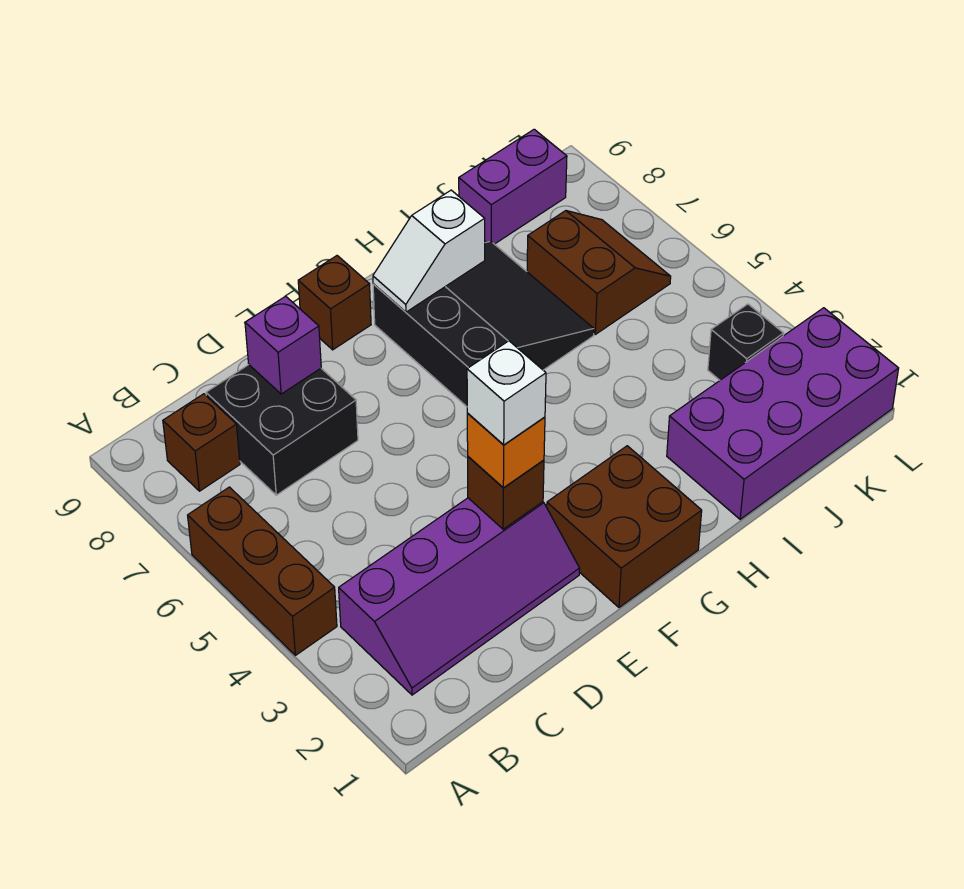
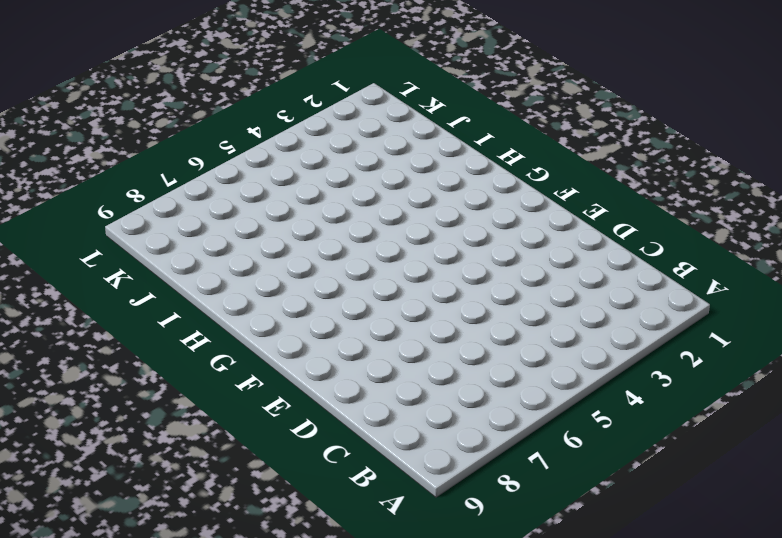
none -> brown 1x3 brick [188,487,337,655]
none -> purple 2x4 slope [339,498,580,695]
none -> brown 1x1 brick [163,394,240,491]

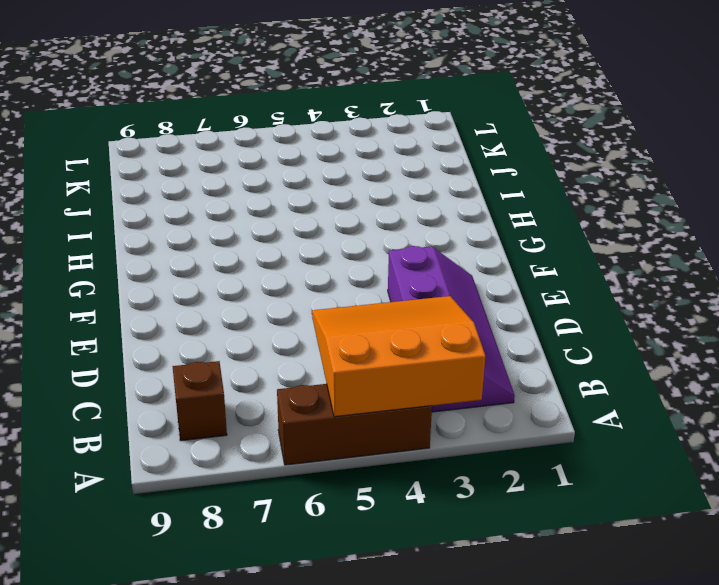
orange 3x3 slope [312,296,485,417] -> none
none -> black 2x2 brick [206,365,358,495]
none -> brown 2x2 brick [547,446,702,607]
none -> brown 1x1 brick [298,256,371,350]

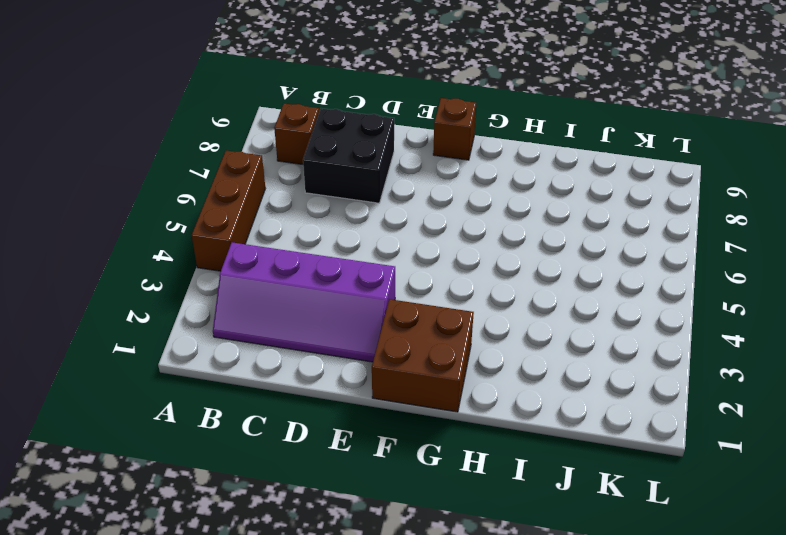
none -> black 3x3 slope [373,241,594,406]
none -> purple 2x4 brick [667,308,899,519]
none -> brown 2x2 slope [527,211,671,334]

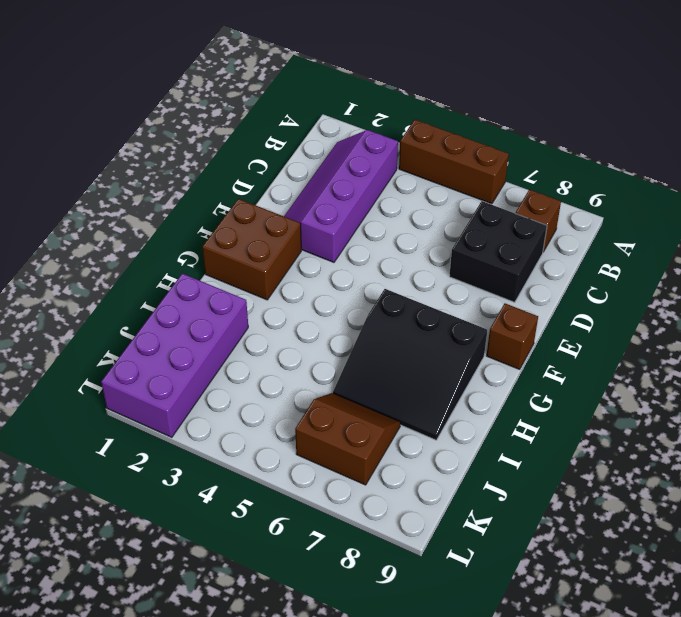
brown 2x2 slope [295,393,400,485] -> brown 2x2 slope turned to [527,211,671,334]
none -> purple 1x2 brick [459,129,567,244]
none -> black 1x1 brick [708,304,784,380]
none -> purple 1x1 brick [245,296,321,394]

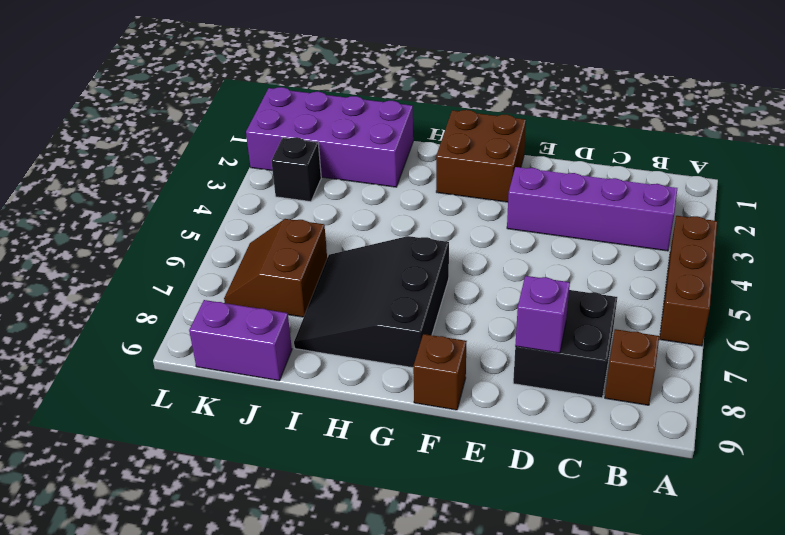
none -> brown 1x1 brick [468,457,544,529]
none -> white 1x2 slope [373,190,485,312]
none -> orange 1x1 brick [467,413,545,488]

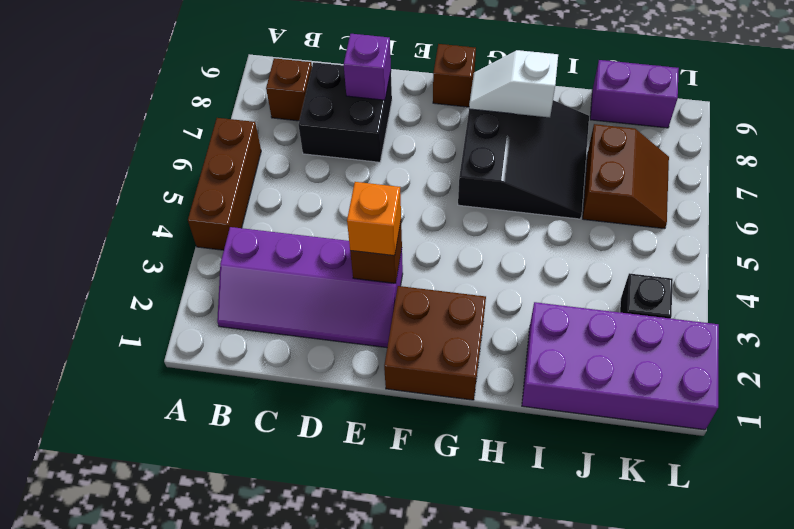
none -> white 1x1 brick [467,341,546,445]

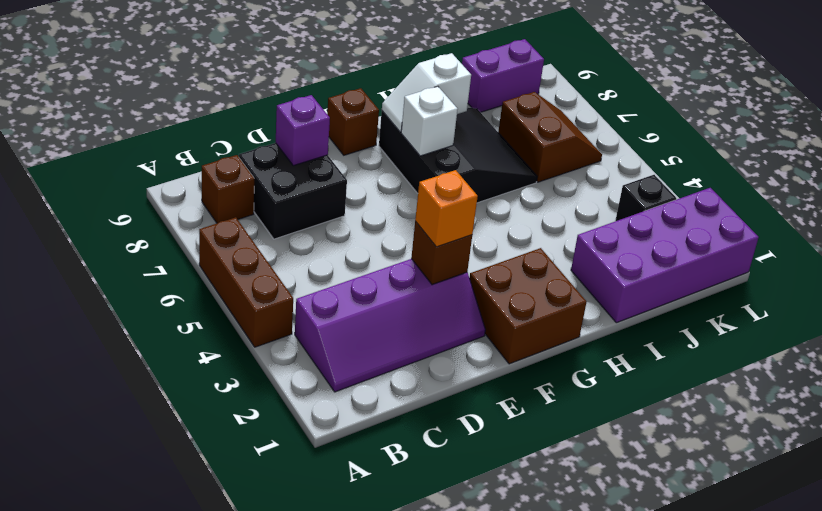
white 1x1 brick [401,86,458,156] -> white 1x1 brick moved to [467,341,546,445]

